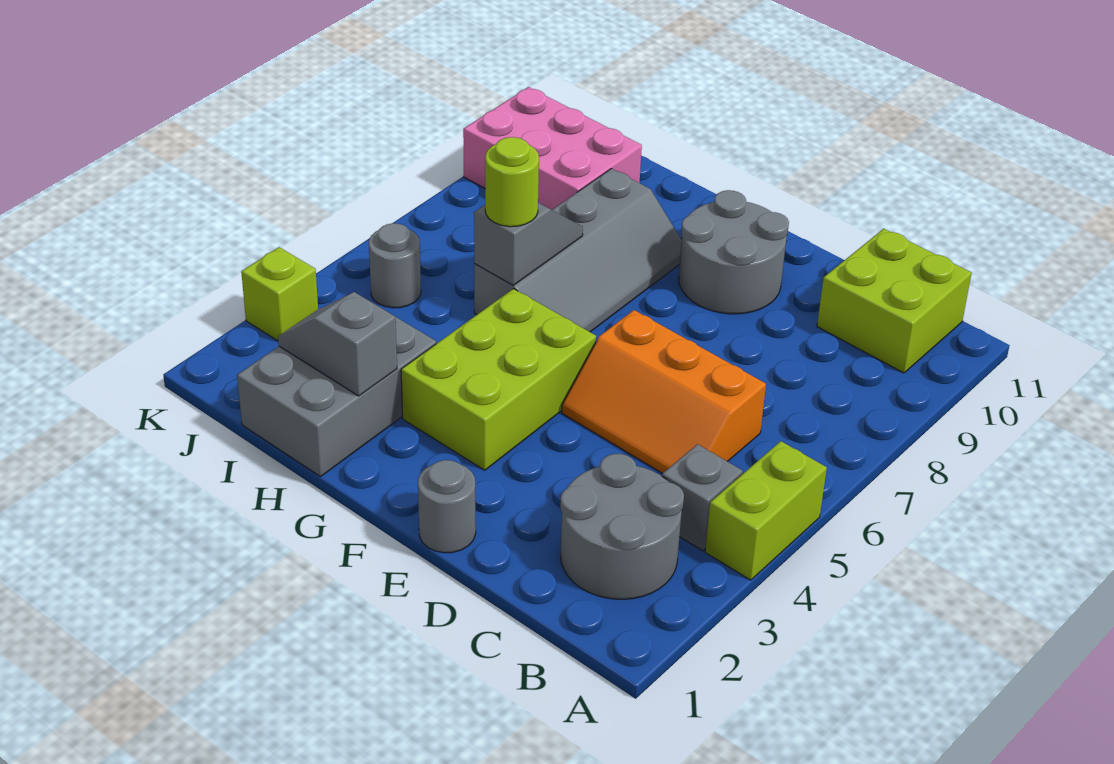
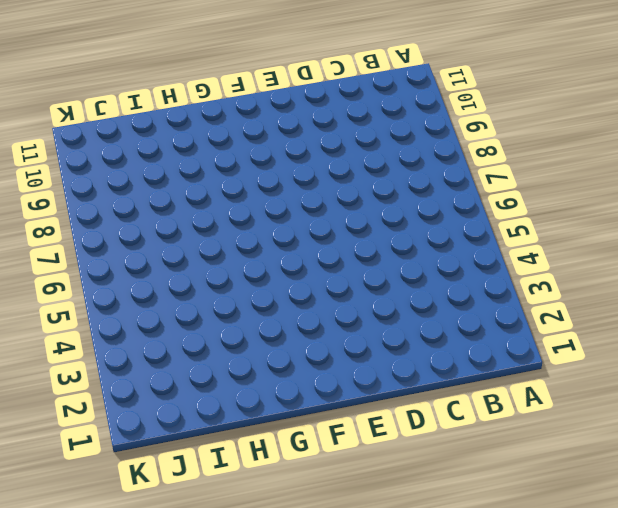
none -> lime 1x2 brick [705,441,827,580]
none -> grey 2x2 round brick [560,454,684,599]
none -> grey 1x1 brick [662,444,743,551]

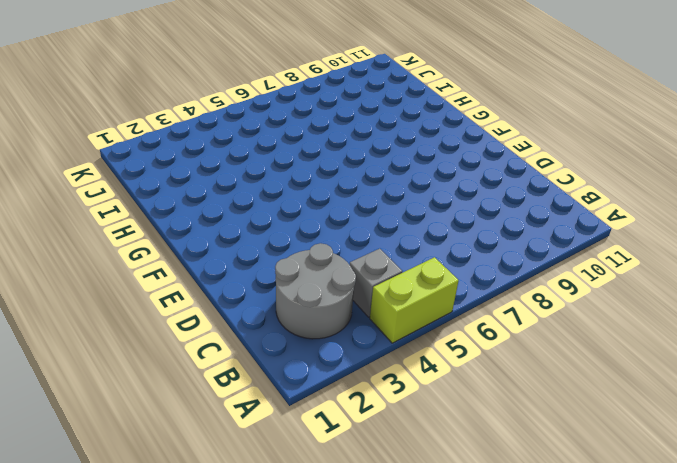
none -> lime 2x2 brick [817,229,972,373]
none -> orange 2x3 slope [562,310,766,473]
none -> grey 1x1 round brick [418,460,476,553]

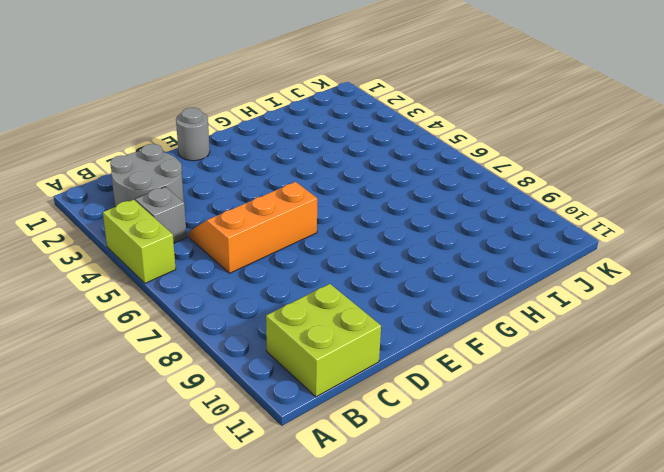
none -> grey 2x2 round brick [679,190,789,314]
none -> lime 2x3 brick [401,289,596,470]
none -> grey 2x4 slope [474,169,682,332]

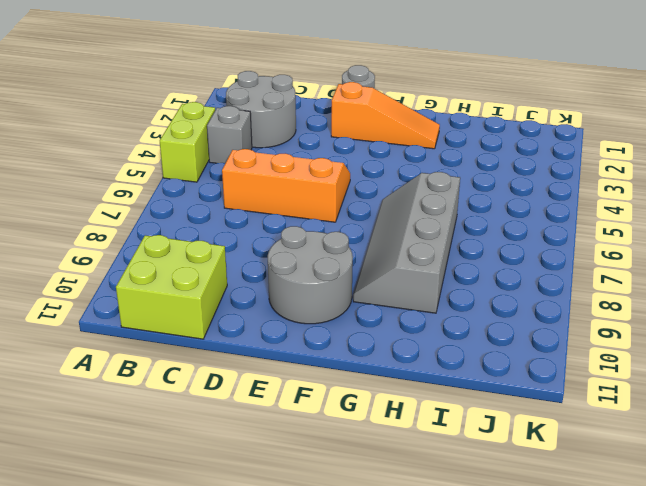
orange 1x3 slope [331,82,440,149] -> none
none -> lime 2x3 brick [401,289,596,470]
none -> grey 2x3 brick [237,317,436,477]
none -> pink 2x3 brick [463,87,642,210]

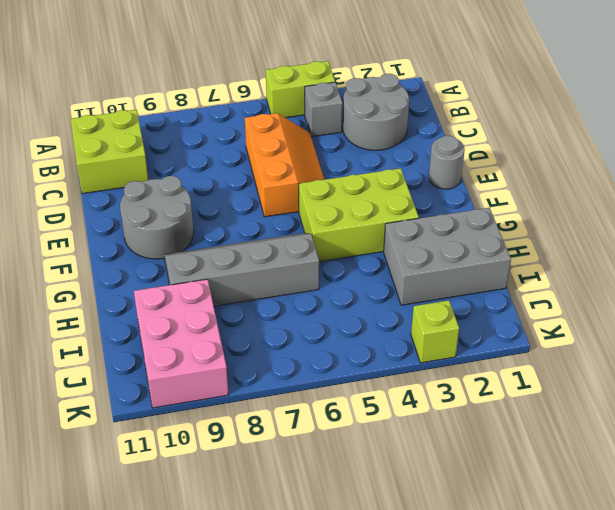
none -> grey 1x1 round brick [369,223,421,308]
none -> grey 1x2 slope [278,292,397,396]
none -> grey 1x2 slope [474,203,583,285]

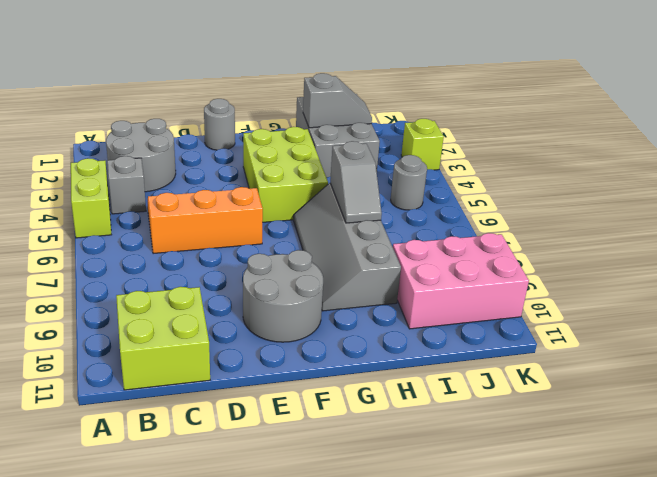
none -> lime 1x1 round brick [485,137,539,227]

